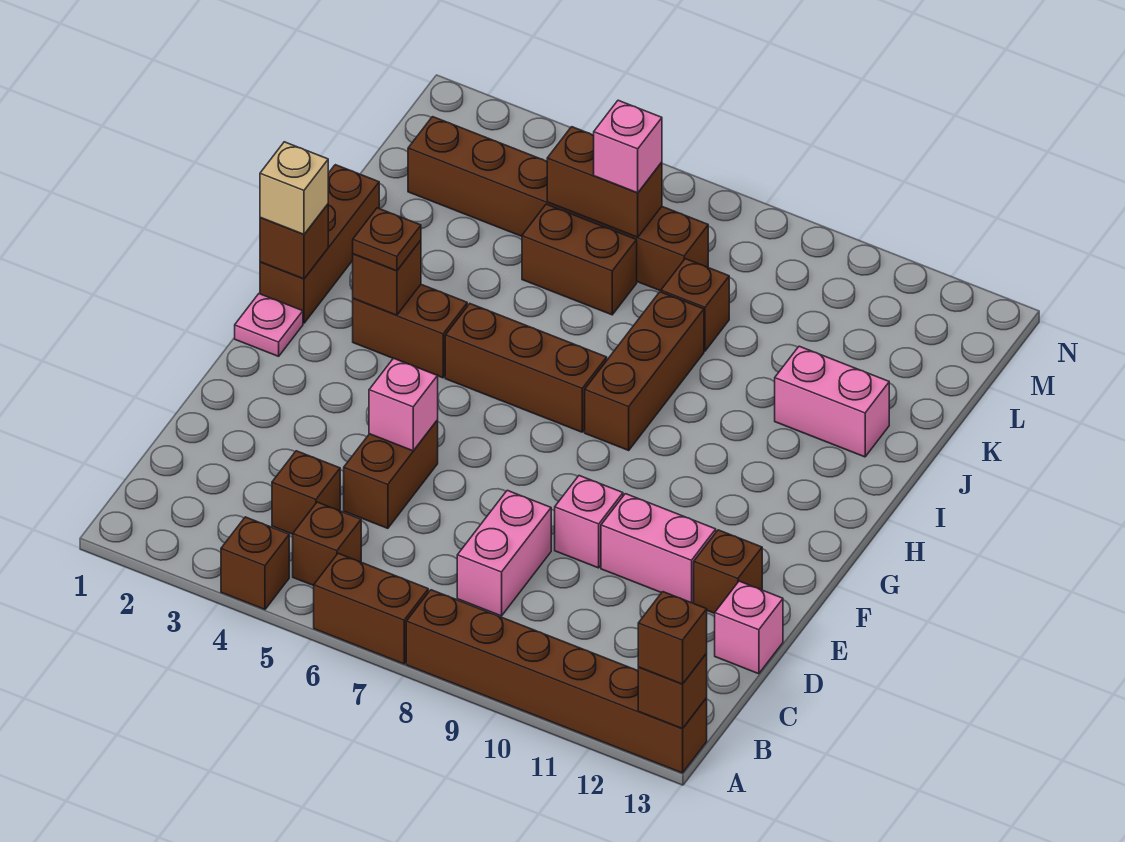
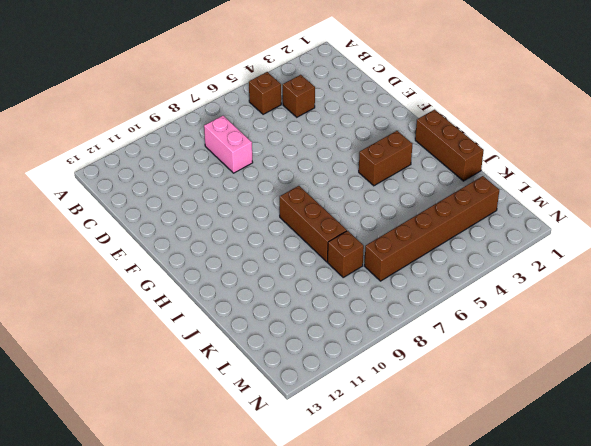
none -> brown 1x1 brick [221,517,289,609]
none -> brown 1x2 brick [314,553,428,664]
none -> brown 1x6 brick [406,590,707,773]

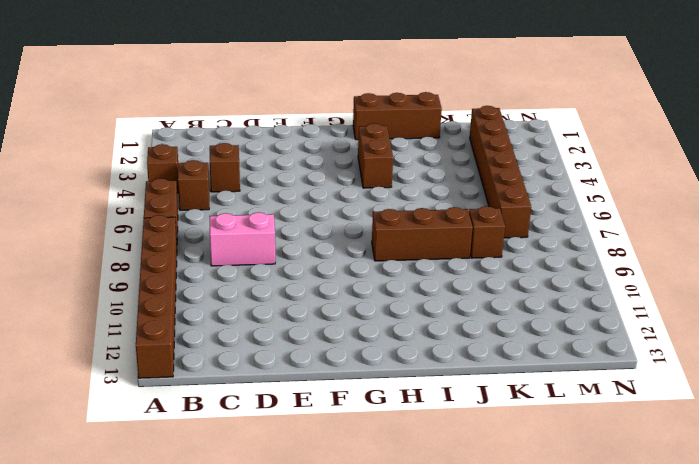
none -> brown 1x2 brick [344,420,438,528]
none -> pink 1x1 brick [715,581,783,674]
none -> pink 1x1 brick [555,476,623,568]

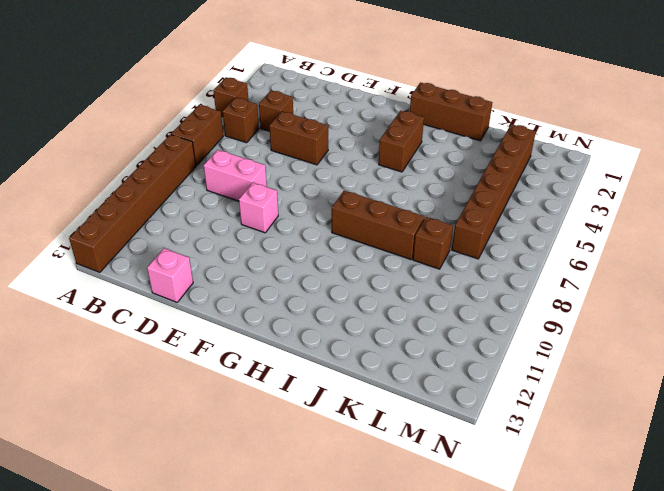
none -> pink 1x2 brick [601,494,716,603]
none -> brown 1x1 brick [694,530,762,613]
none -> pink 1x1 plate [235,294,303,356]

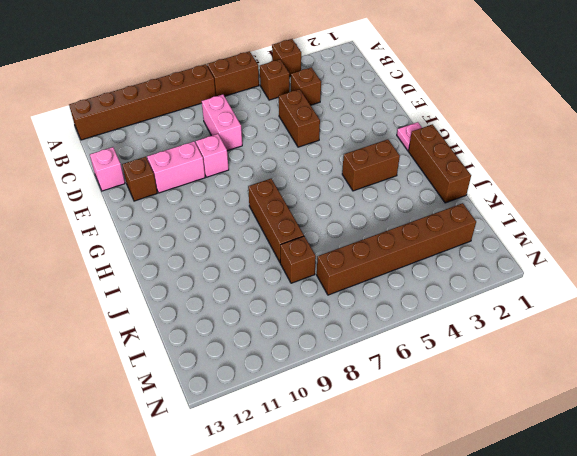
none -> brown 1x3 brick [445,304,607,432]
none -> pink 1x2 brick [775,346,889,457]
none -> brown 1x2 brick [522,204,637,315]

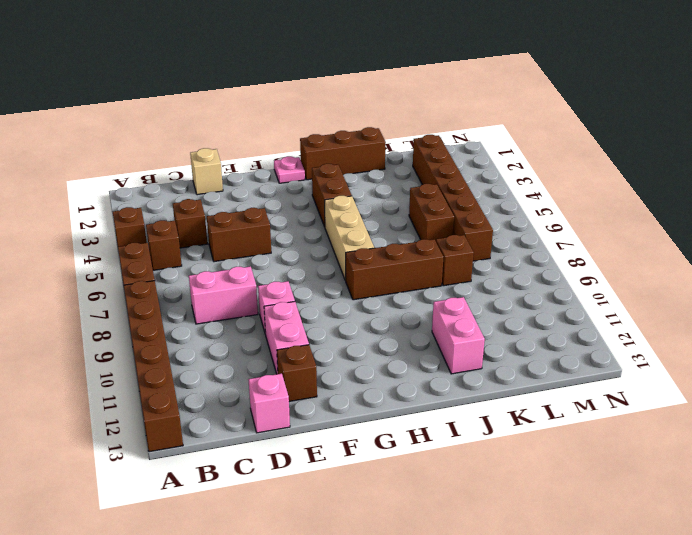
tan 1x1 brick [190,148,223,195] -> tan 1x1 brick moved to [260,142,328,234]
tan 1x3 brick [325,196,374,280] -> brown 1x3 brick [445,304,607,432]
none -> brown 1x1 brick [638,653,707,729]
none -> pink 1x1 brick [369,358,438,451]
none -> brown 1x1 brick [260,204,328,279]

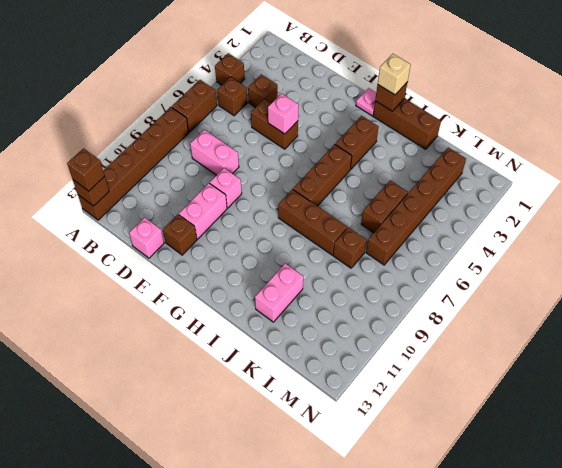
none -> brown 1x1 brick [353,240,421,315]
none -> brown 1x2 brick [547,127,662,237]
none -> brown 1x1 plate [353,208,421,271]

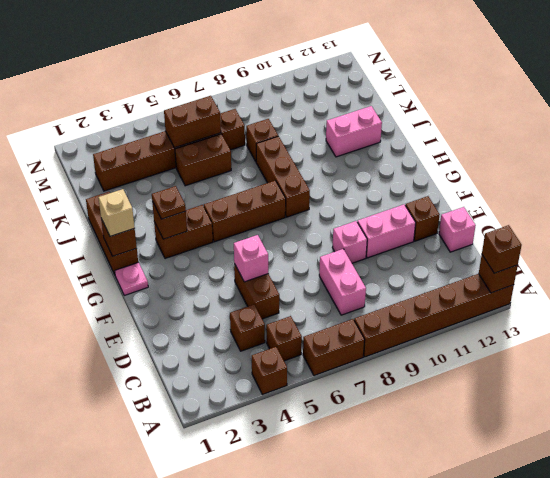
none -> pink 1x1 brick [594,100,662,193]

